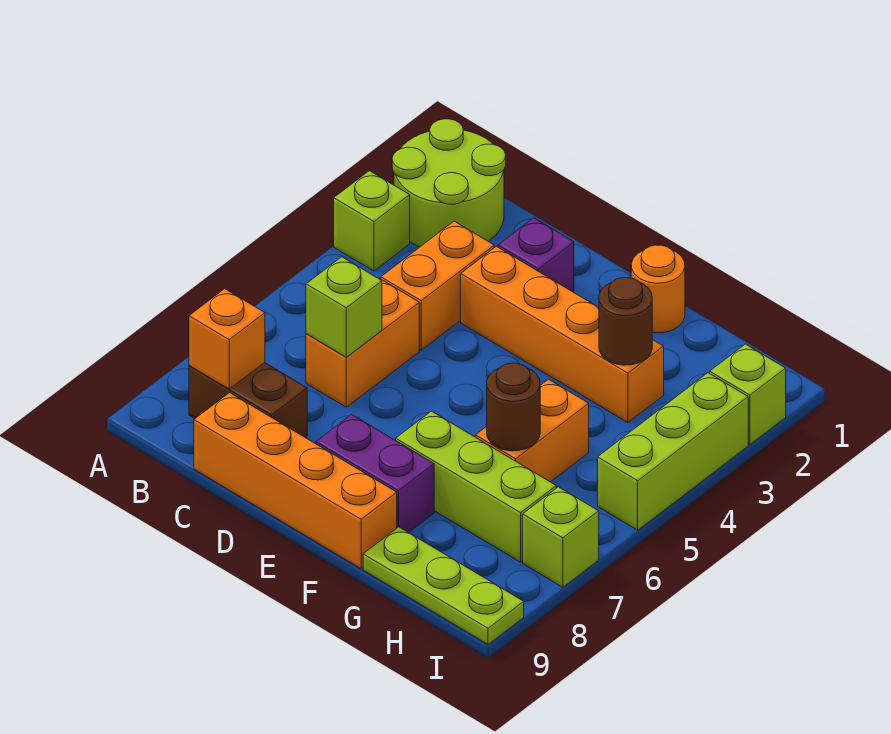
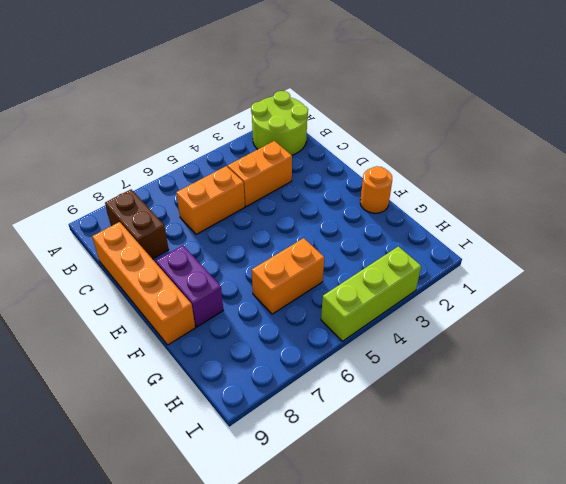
none -> lime 1x1 brick [334,171,410,271]
none -> purple 1x1 brick [498,218,574,292]
none -> orange 1x4 brick [461,246,664,423]

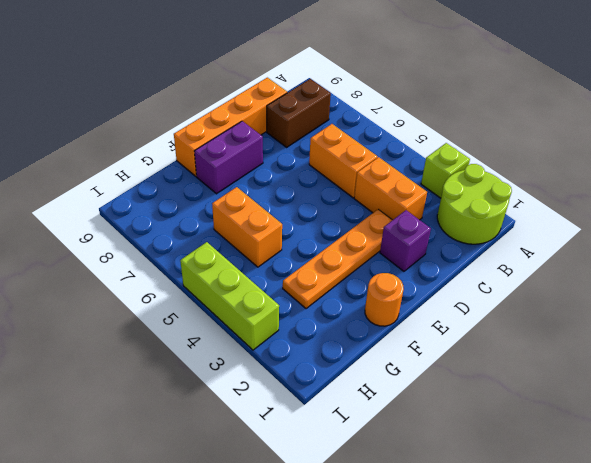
orange 1x4 plate [283,209,392,309] -> orange 1x4 brick [461,246,664,423]
none -> lime 1x3 brick [396,411,556,562]
none -> lime 1x3 plate [363,527,524,644]
none -> lime 1x1 brick [710,344,786,444]

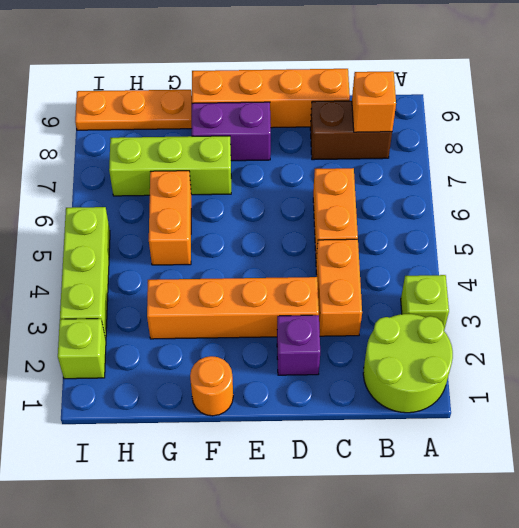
orange 1x3 plate [75,90,192,130] -> lime 1x3 plate [363,527,524,644]
none -> lime 1x1 brick [523,487,599,587]
none -> lime 1x1 brick [306,257,382,357]
none -> brown 1x1 round brick [599,278,652,365]

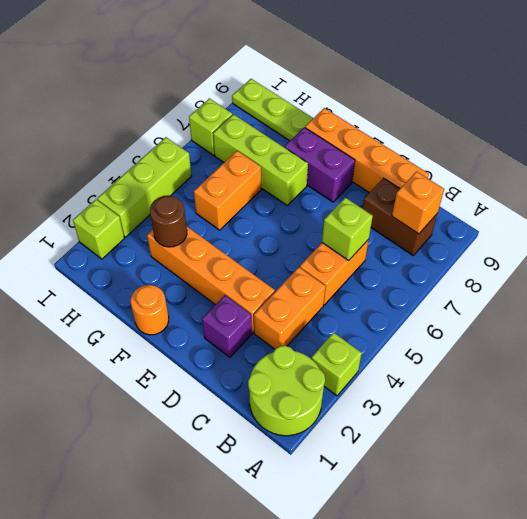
none -> brown 1x1 round brick [487,363,540,451]

